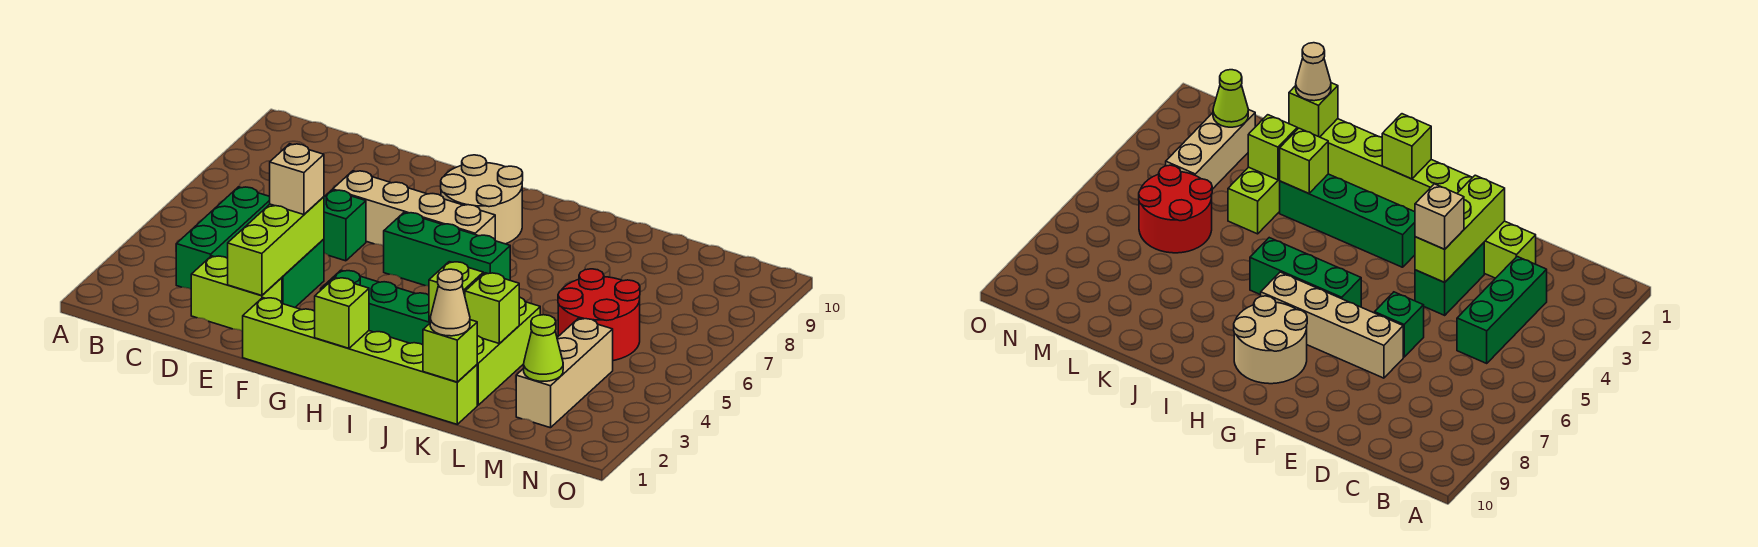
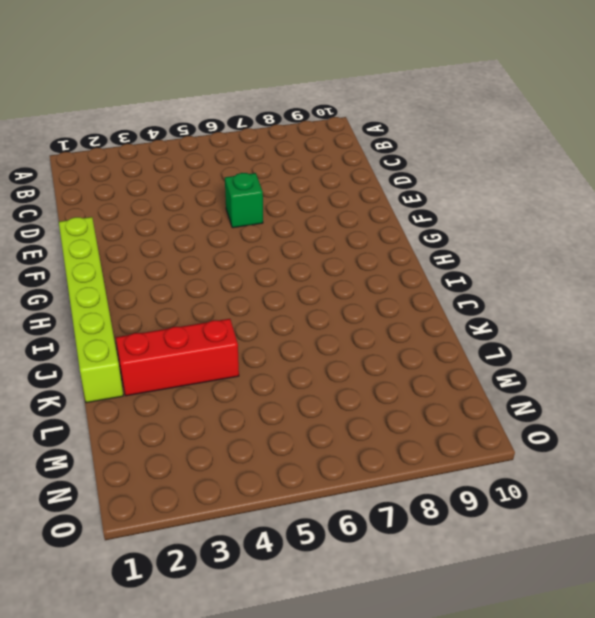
red 1x3 brick [116,319,239,396] -> lime 1x3 brick [477,297,540,405]
none -> green 1x3 brick [176,187,270,289]
none -> lime 1x2 brick [191,256,282,331]
none -> green 1x2 brick [282,239,324,307]

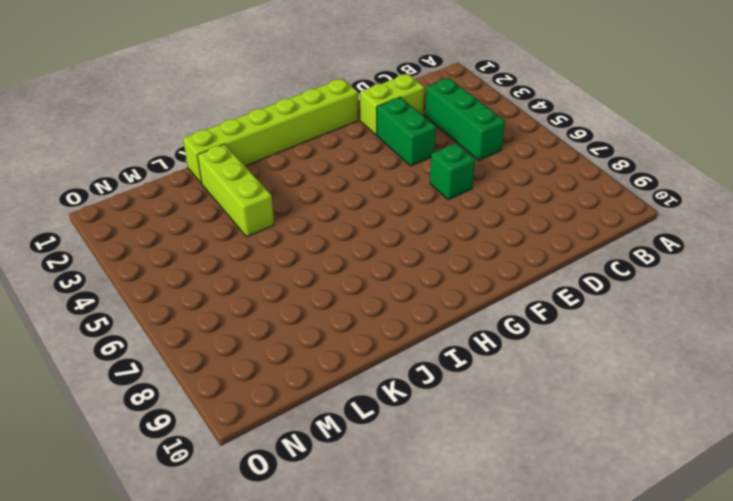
none -> tan 1x4 brick [333,171,495,246]
none -> green 1x4 brick [320,270,430,345]
none -> green 1x3 brick [384,213,510,286]

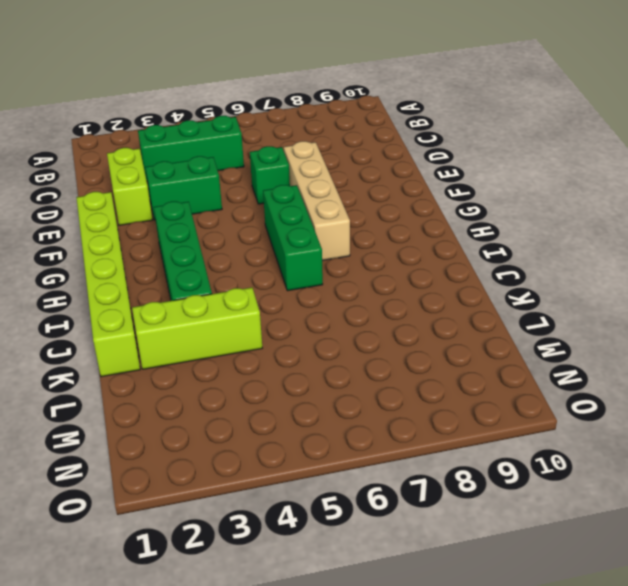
none -> tan 2x2 round brick [441,155,523,244]
none -> red 2x2 round brick [558,269,640,361]
none -> tan 1x3 brick [516,318,613,428]

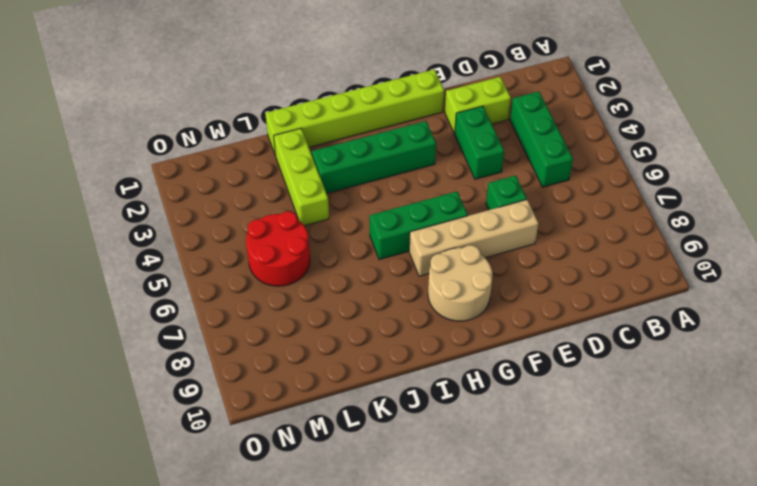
none -> tan 1x3 brick [516,318,613,428]
none -> lime 1x3 brick [228,197,324,295]
none -> lime 1x1 brick [315,278,369,348]

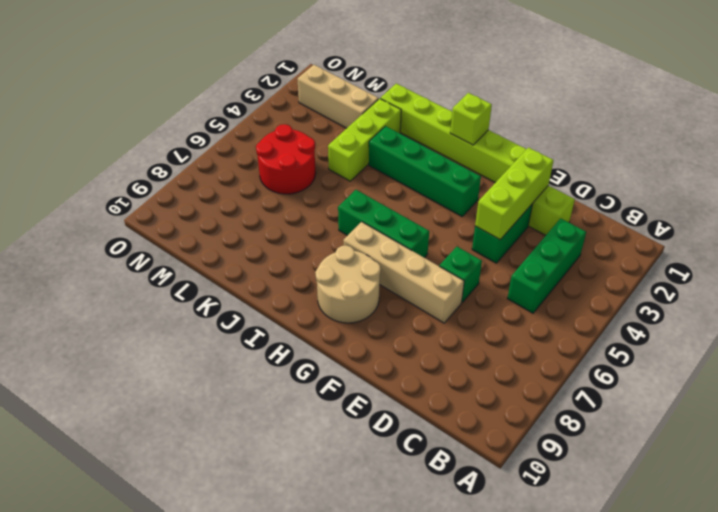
tan 1x3 brick [298,65,379,128] -> tan 1x3 brick turned to [516,318,613,428]
none -> lime 1x1 brick [429,262,483,322]
none -> lime 1x1 brick [423,320,477,382]
none -> lime 1x1 brick [465,273,519,344]

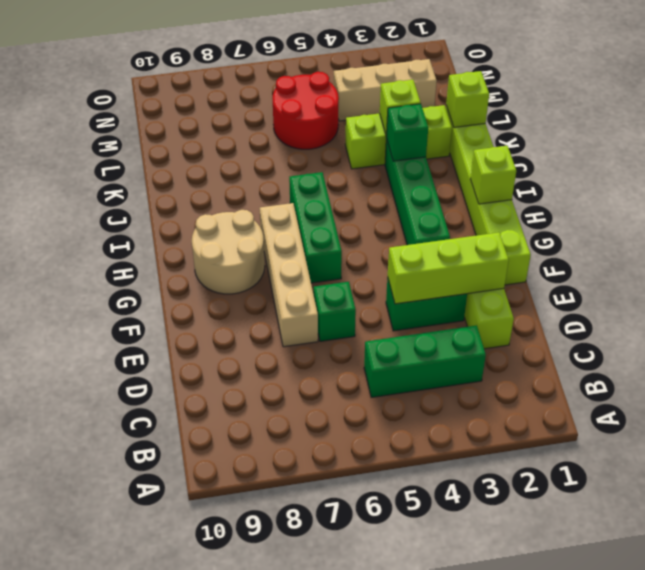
green 1x1 brick [386,104,428,161] -> lime 1x1 brick [429,262,483,322]
none -> lime 1x1 cone [524,315,563,381]
none -> tan 1x1 brick [270,144,324,215]
none -> tan 1x1 cone [430,269,470,336]

